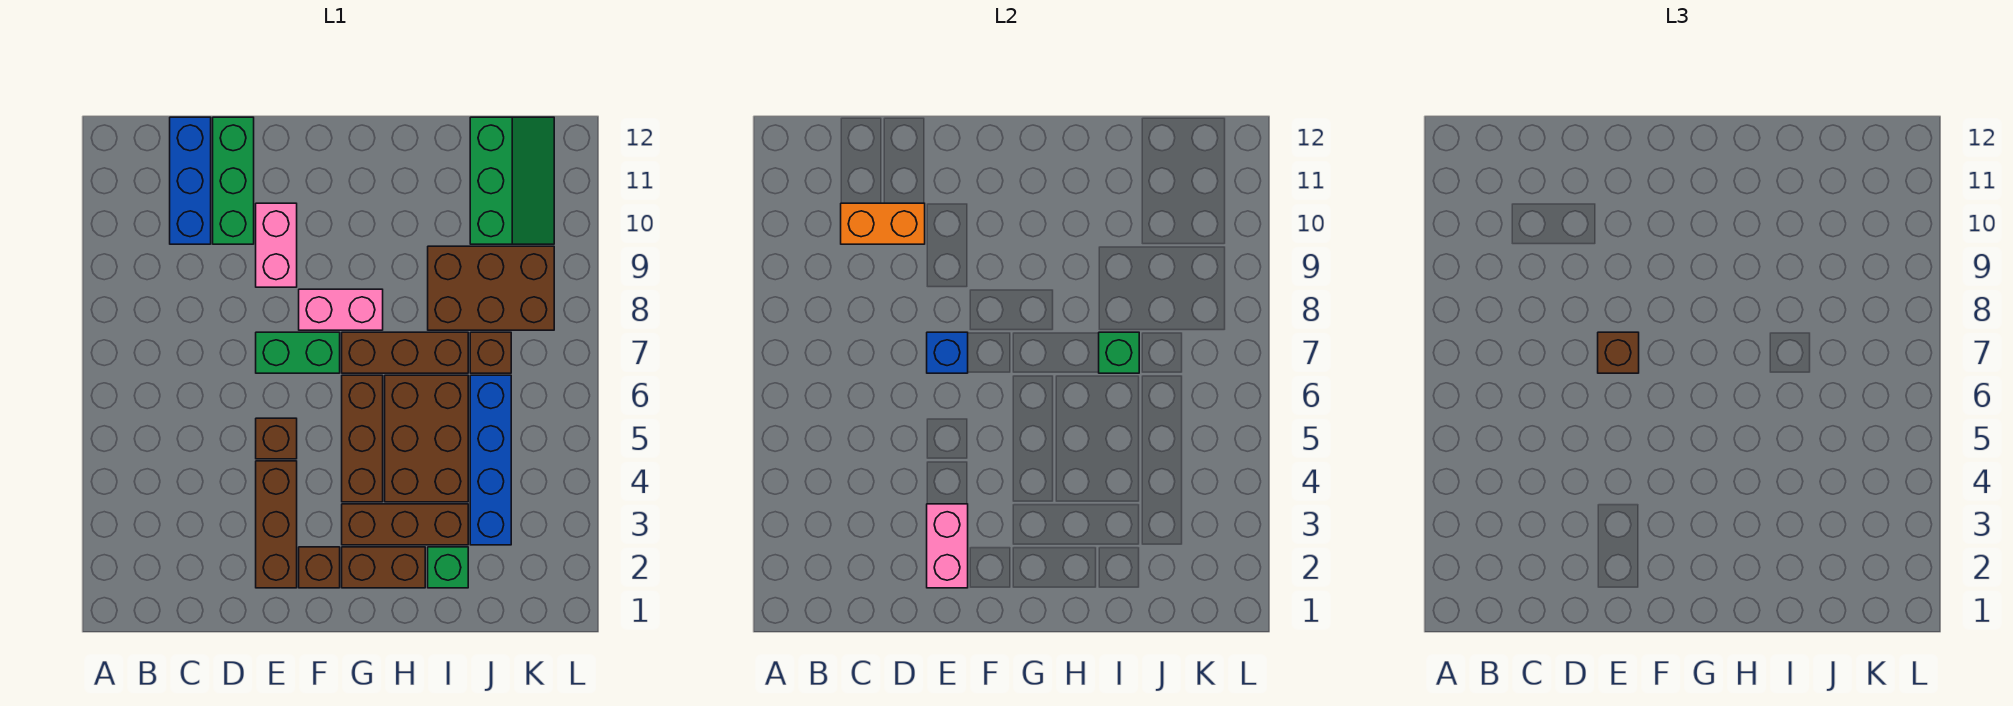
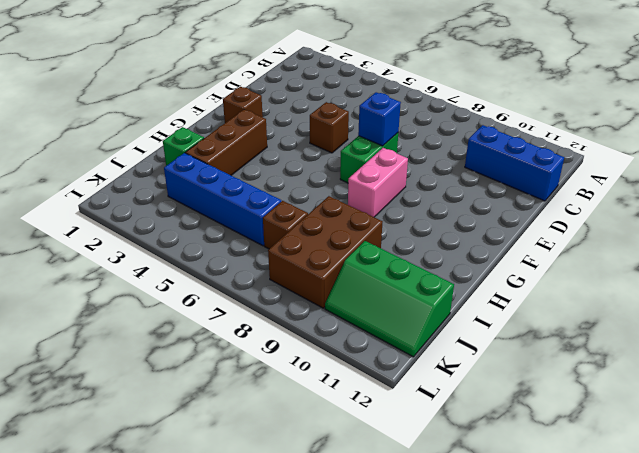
none -> green 1x3 brick [213,117,254,244]
none -> brown 1x3 brick [256,461,297,588]
none -> pink 1x2 brick [256,203,297,287]

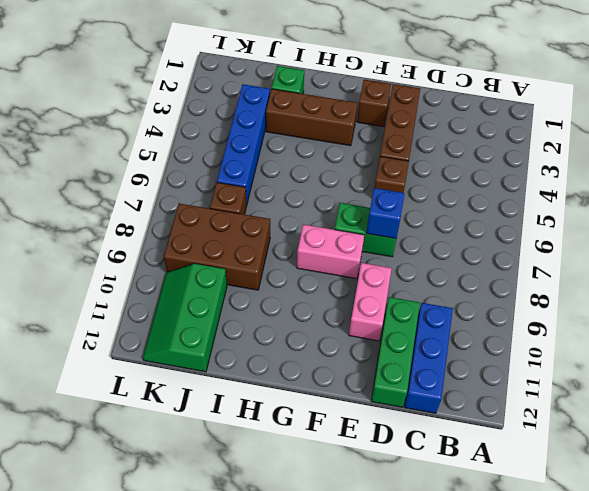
none -> brown 1x2 brick [342,547,425,588]
none -> brown 1x3 brick [342,375,383,502]
none -> brown 1x3 brick [342,332,468,373]

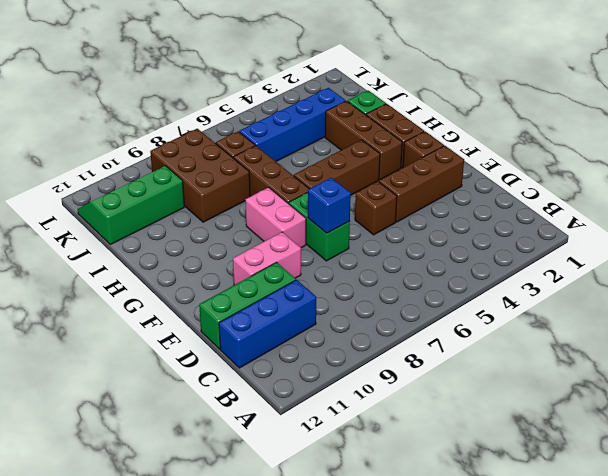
none -> brown 2x3 brick [385,375,468,502]
none -> orange 1x2 brick [841,203,925,244]
none -> pink 1x2 brick [927,504,968,588]

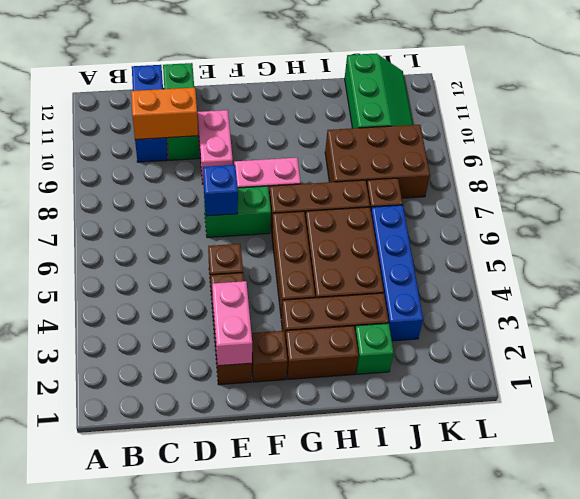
none -> green 1x1 brick [1099,332,1139,373]
none -> brown 1x1 brick [1598,332,1639,373]

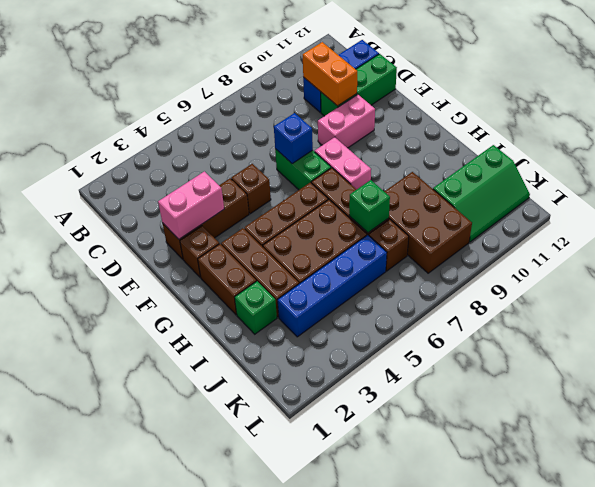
none -> brown 1x1 brick [1598,332,1639,373]

